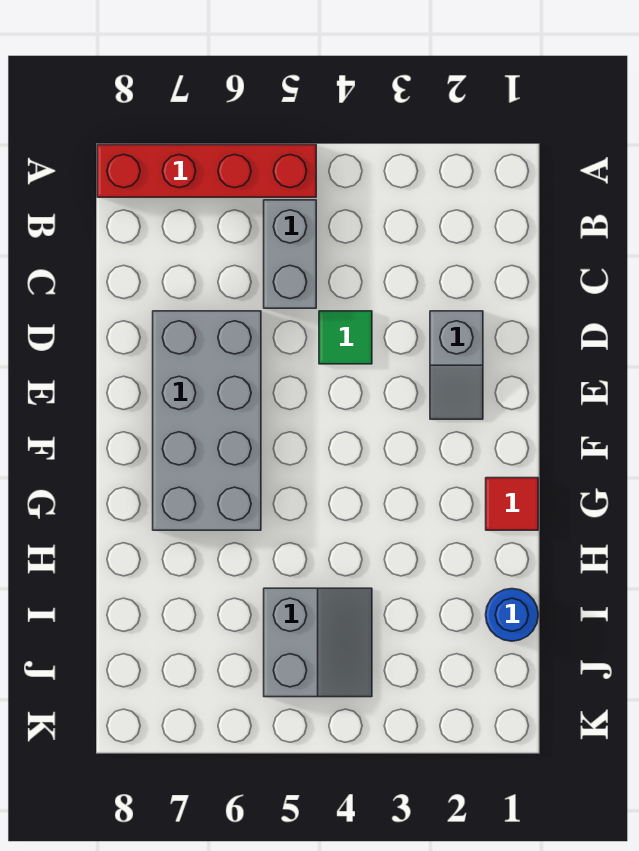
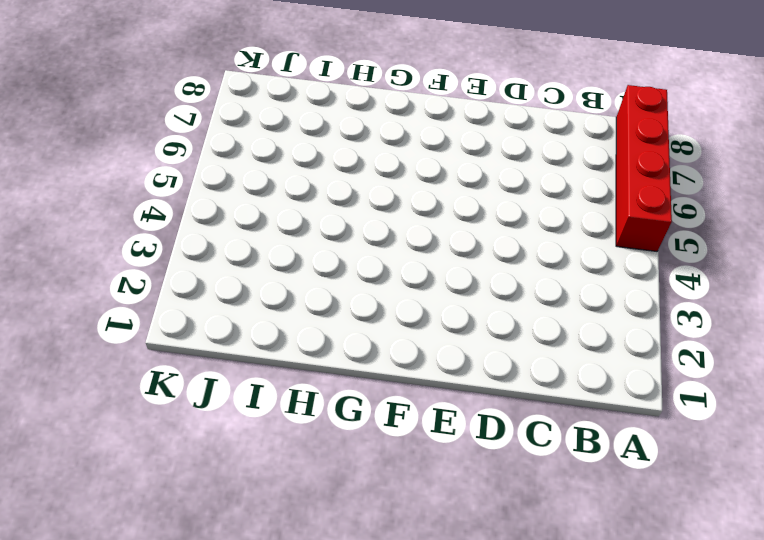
none -> grey 1x2 brick [264,200,316,308]
none -> grey 1x2 slope [430,311,483,419]

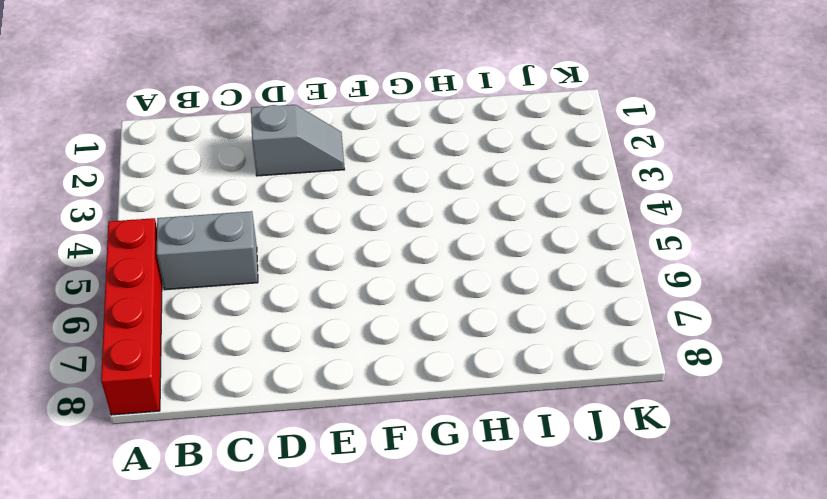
none -> green 1x1 tile [319,311,372,364]
none -> grey 2x4 brick [153,311,261,530]

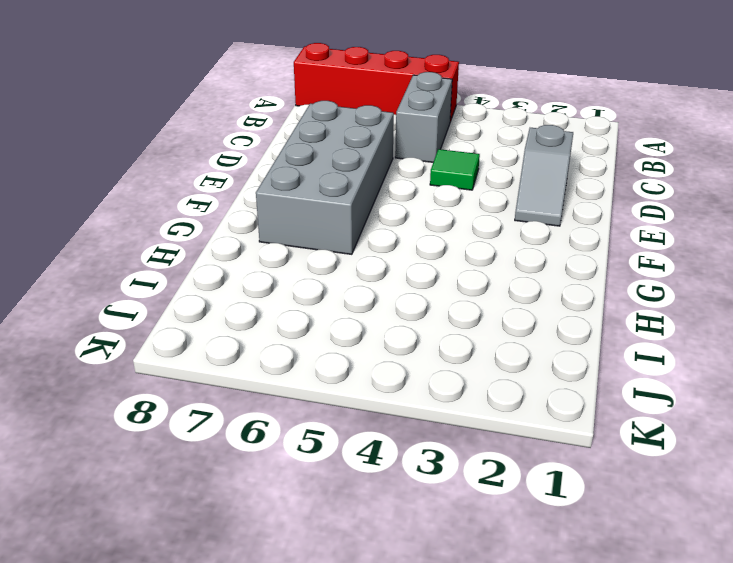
none -> red 1x1 tile [486,478,538,530]
none -> blue 1x1 round brick [486,589,538,641]

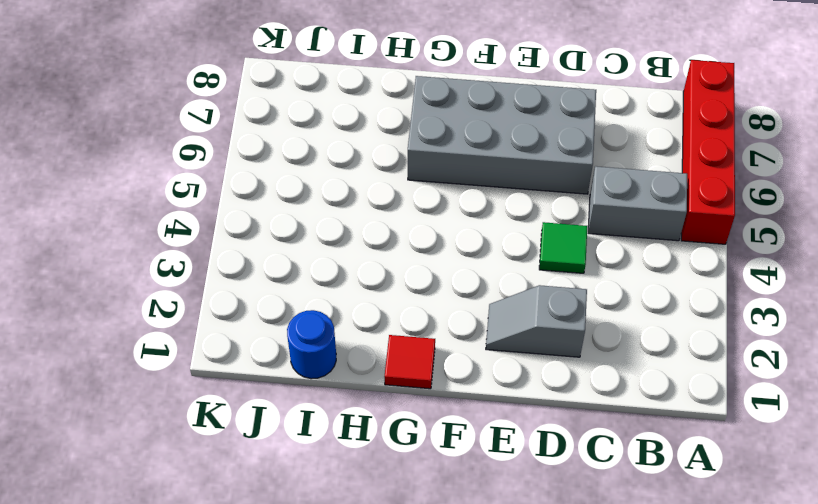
none -> grey 2x2 slope [264,588,372,697]

